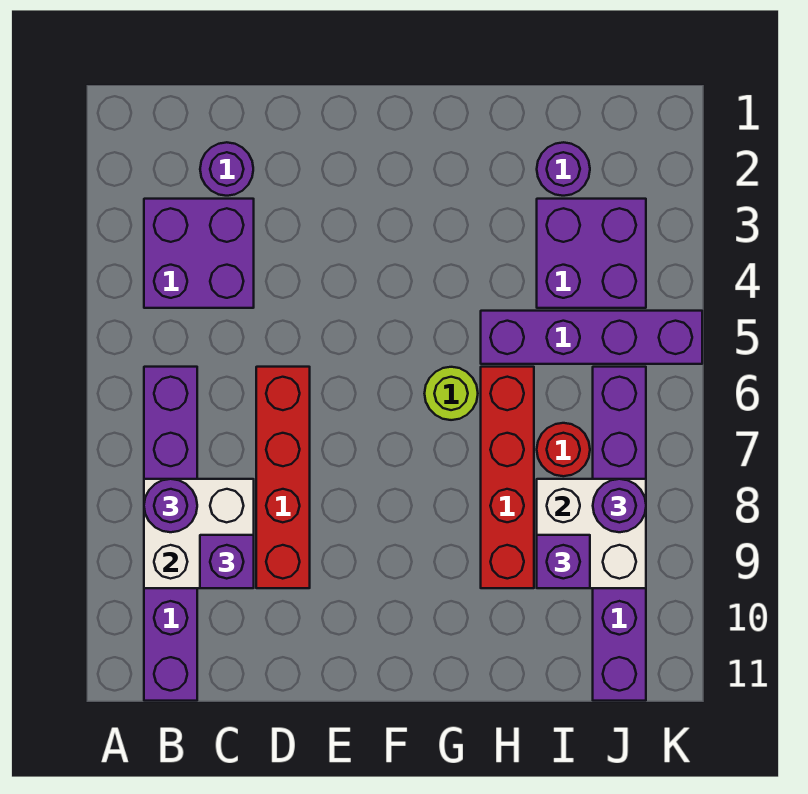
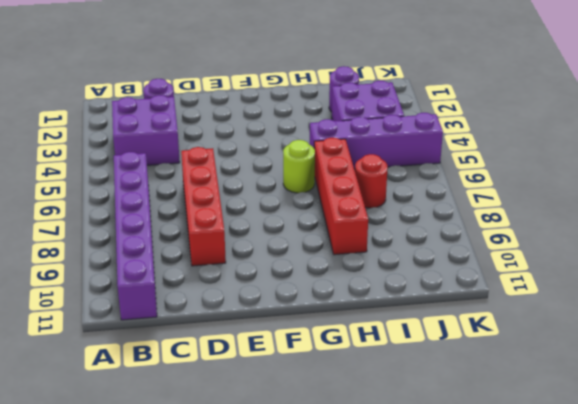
none -> purple 1x6 brick [593,367,646,701]
none -> white 2x2 brick [144,479,254,588]
none -> white 2x2 brick [537,479,646,588]

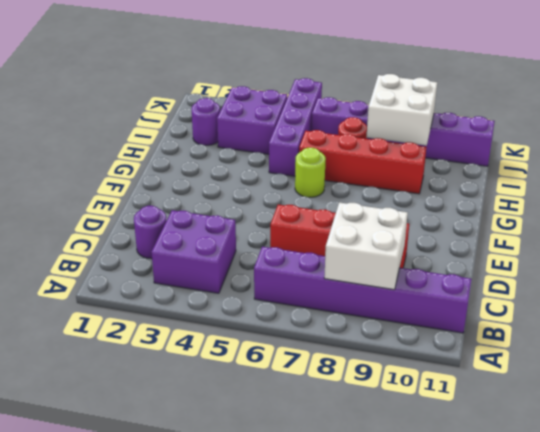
none -> purple 1x1 round brick [144,479,197,532]
none -> purple 1x1 brick [200,535,254,588]
none -> purple 1x1 brick [537,535,590,588]

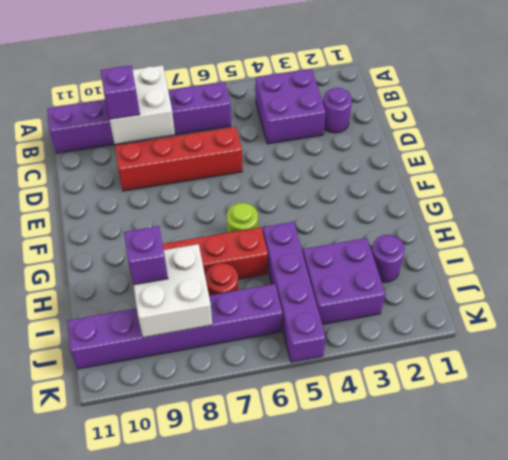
none -> purple 1x1 round brick [144,479,197,532]
none -> purple 1x1 round brick [593,479,646,532]

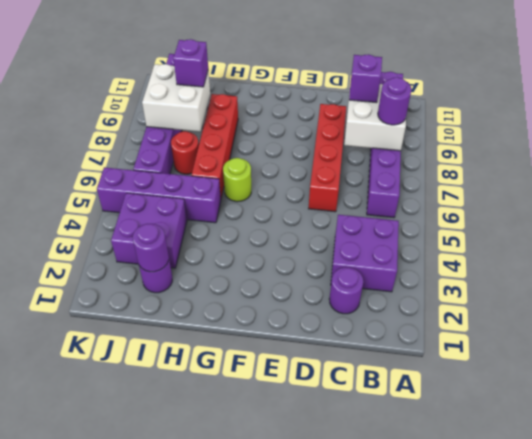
purple 1x1 round brick [133,224,169,272] -> purple 1x1 round brick moved to [593,479,646,532]

